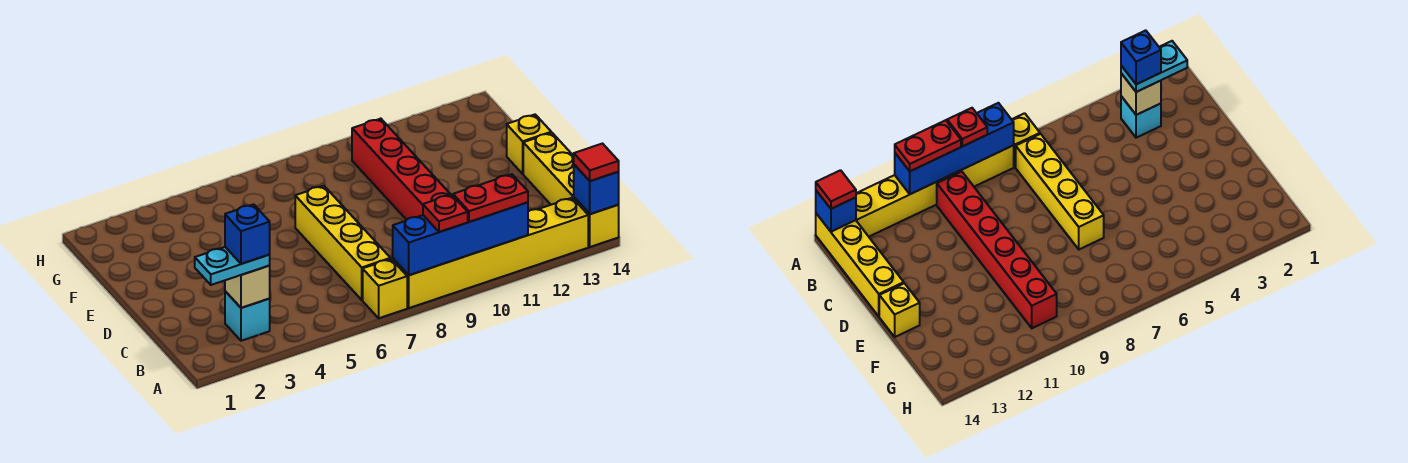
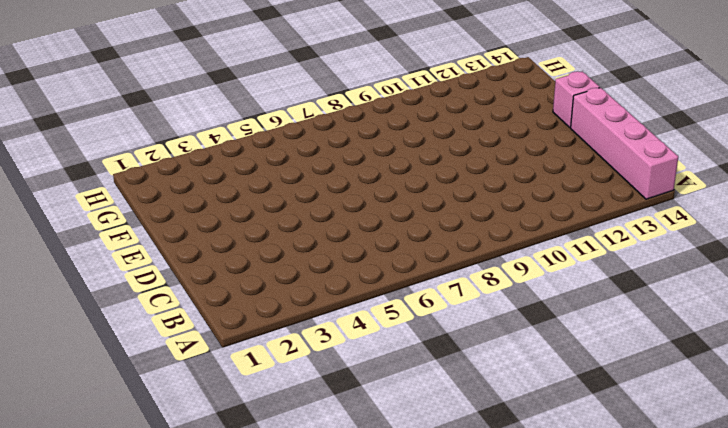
pink 1x4 brick [571,88,678,199] -> yellow 1x4 brick [523,133,619,247]
pink 1x1 brick [553,71,600,128] -> yellow 1x1 brick [507,115,551,174]
none -> yellow 1x1 brick [363,259,407,318]
none -> yellow 1x6 brick [393,198,588,308]
none -> cyan 1x1 brick [225,291,270,341]

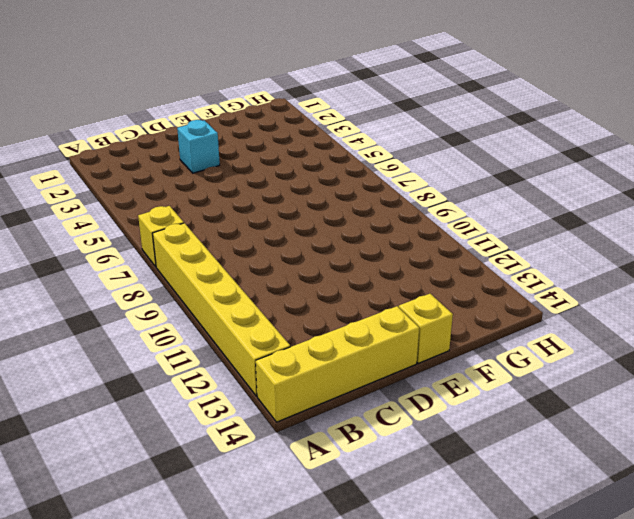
cyan 1x1 brick [177,120,220,173] -> cyan 1x1 brick moved to [225,291,270,341]
none -> yellow 1x4 brick [295,186,390,300]
none -> red 1x6 brick [352,119,451,220]
none -> blue 1x4 brick [393,202,528,275]

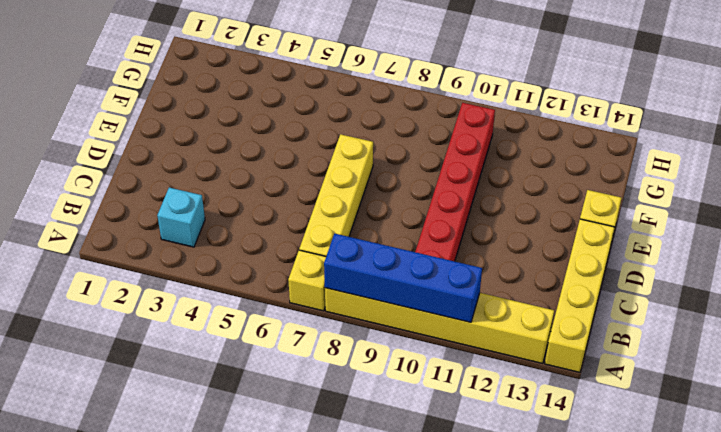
none -> blue 1x1 brick [574,165,619,214]
none -> tan 1x1 brick [225,266,270,308]
none -> red 1x1 plate [423,195,468,232]

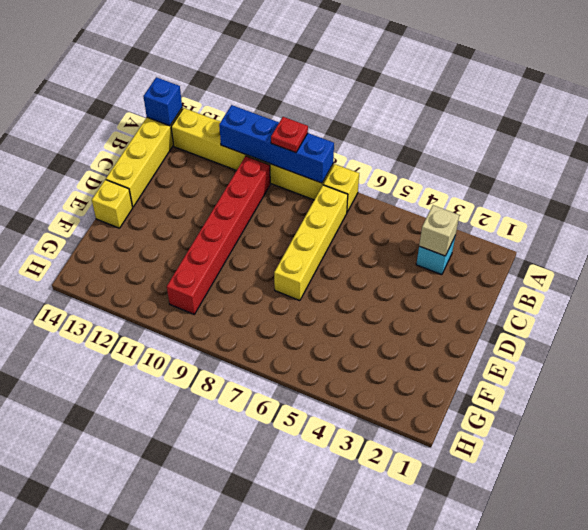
none -> red 1x2 plate [453,174,528,222]
none -> red 1x1 tile [574,144,619,181]
none -> cyan 1x2 plate [195,247,270,285]

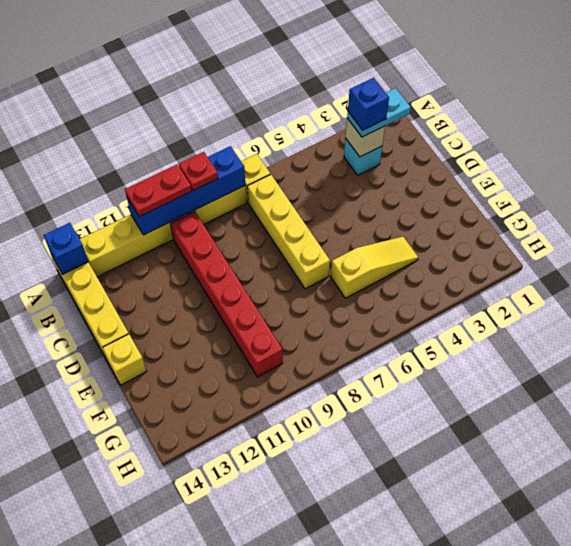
yellow 1x3 slope [331,237,418,298] -> none
none -> red 1x1 tile [574,144,619,181]

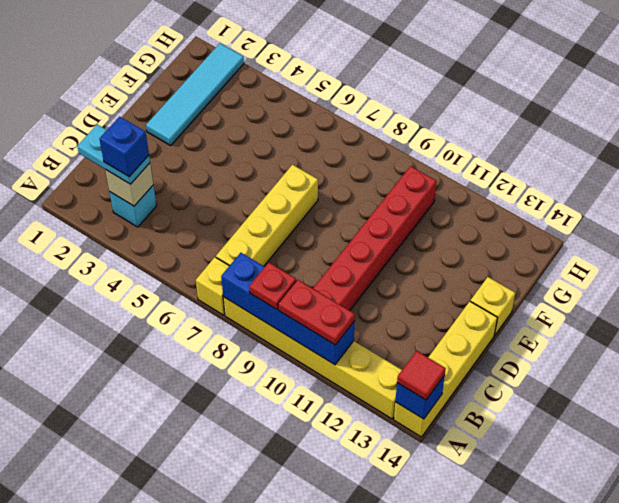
cyan 1x4 tile [146,43,244,145] -> none

